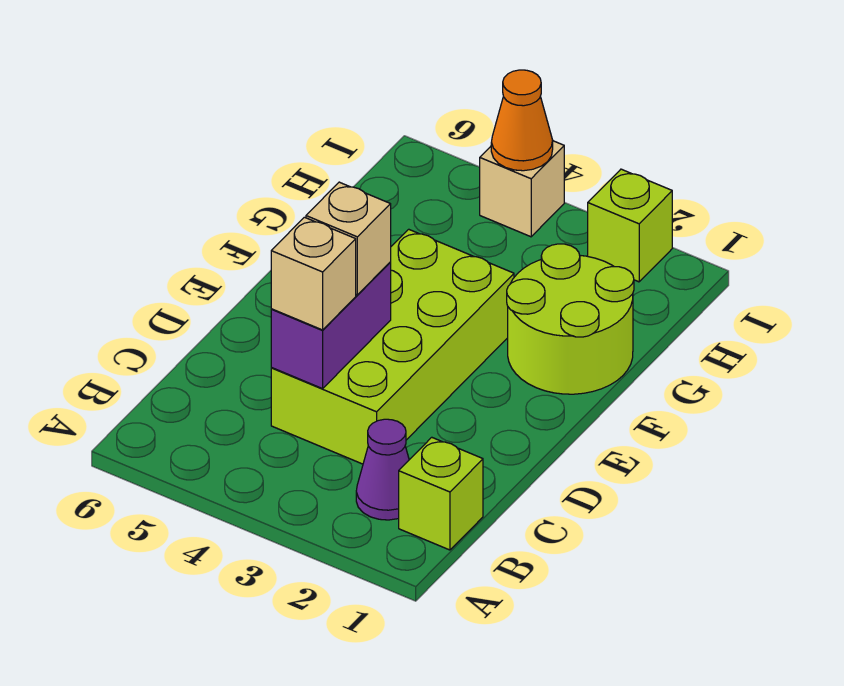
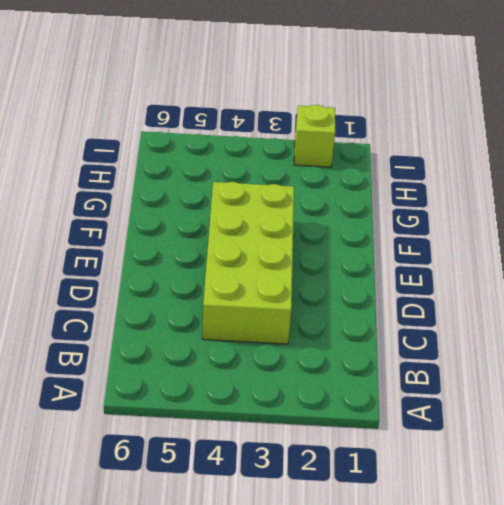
none -> lime 1x1 brick [399,437,483,550]
none -> purple 1x1 cone [356,419,409,520]

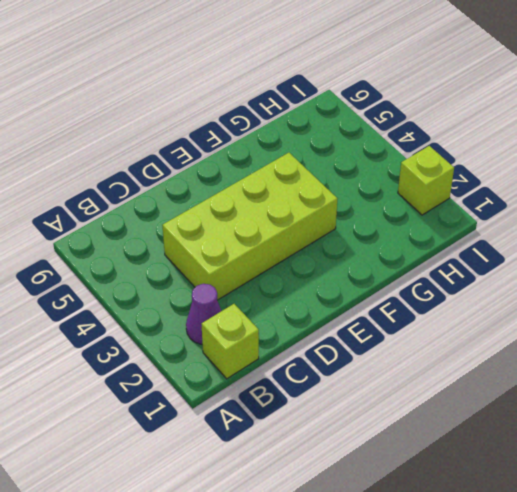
none -> lime 2x2 round brick [507,244,634,394]
none -> tan 1x1 brick [480,141,564,237]

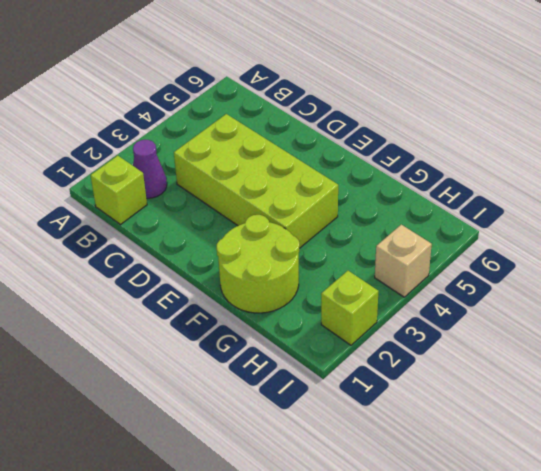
none -> purple 1x2 brick [271,263,391,389]
none -> orange 1x1 cone [491,70,553,171]

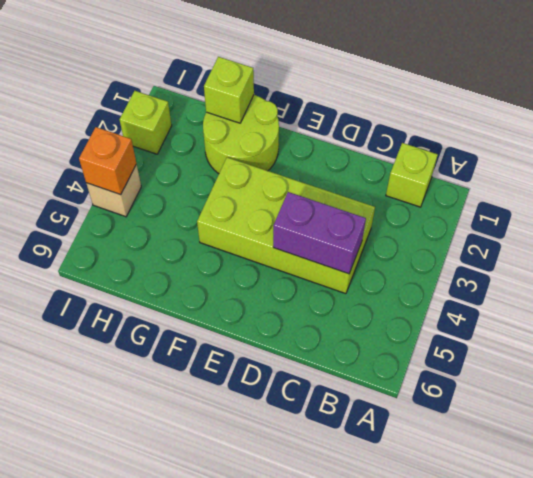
lime 1x1 brick [204,57,254,123] -> none
orange 1x1 brick [79,127,136,195] -> orange 1x1 cone [491,70,553,171]
none -> purple 1x1 cone [356,419,409,520]
none -> tan 1x1 brick [271,217,356,330]

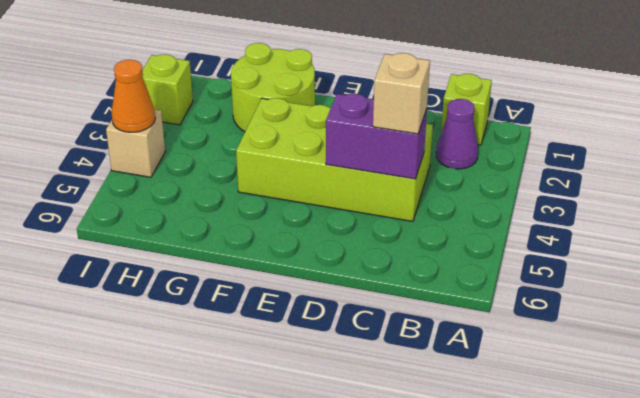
none -> tan 1x1 brick [306,182,391,295]

